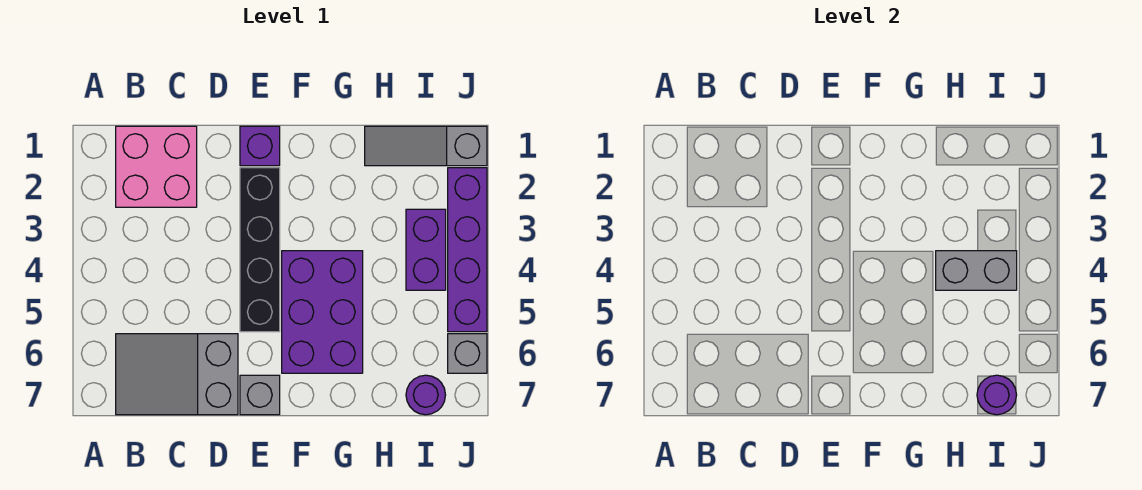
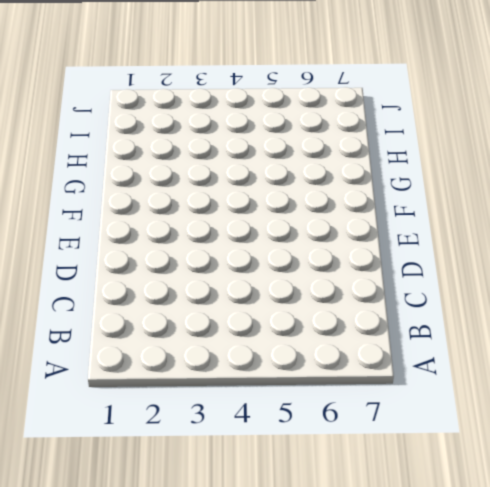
none -> pink 2x2 brick [116,126,197,207]
none -> grey 2x3 slope [116,334,238,415]
none -> purple 1x1 brick [240,126,280,166]

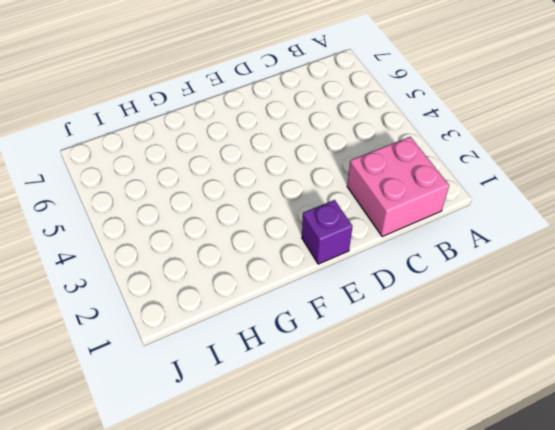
none -> grey 2x3 slope [116,334,238,415]
none -> black 1x4 brick [240,168,280,332]
none -> grey 1x1 brick [240,375,280,415]

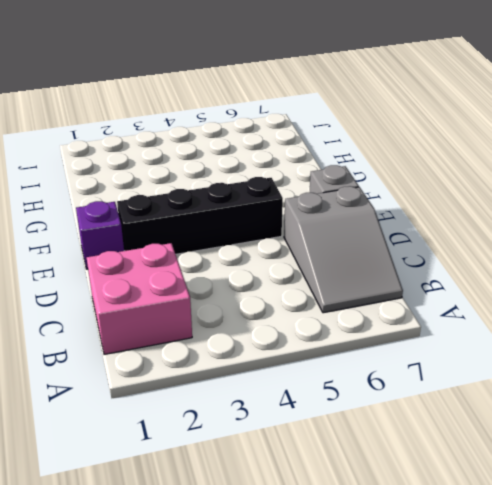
none -> purple 2x3 brick [282,251,363,373]
none -> grey 1x3 slope [365,126,487,166]
none -> purple 1x2 brick [406,209,446,290]

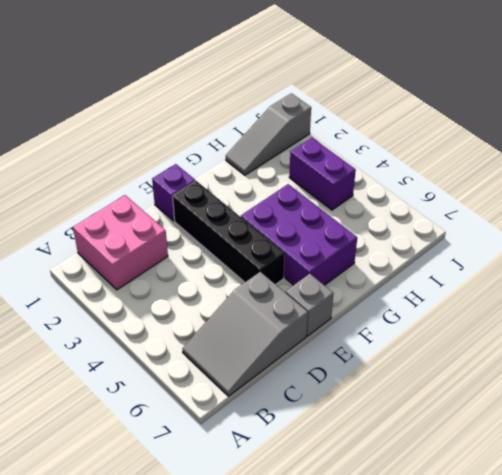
none -> purple 1x1 round brick [406,375,445,415]
none -> purple 1x4 brick [448,168,487,332]
none -> grey 1x1 brick [448,334,487,373]

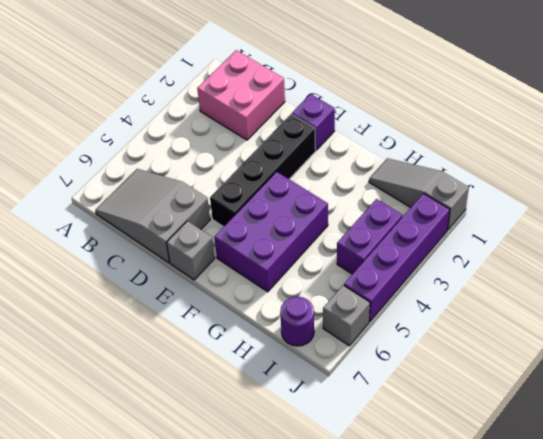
none -> grey 1x2 brick [936,251,1017,290]
none -> purple 1x1 round brick [977,375,1016,415]

